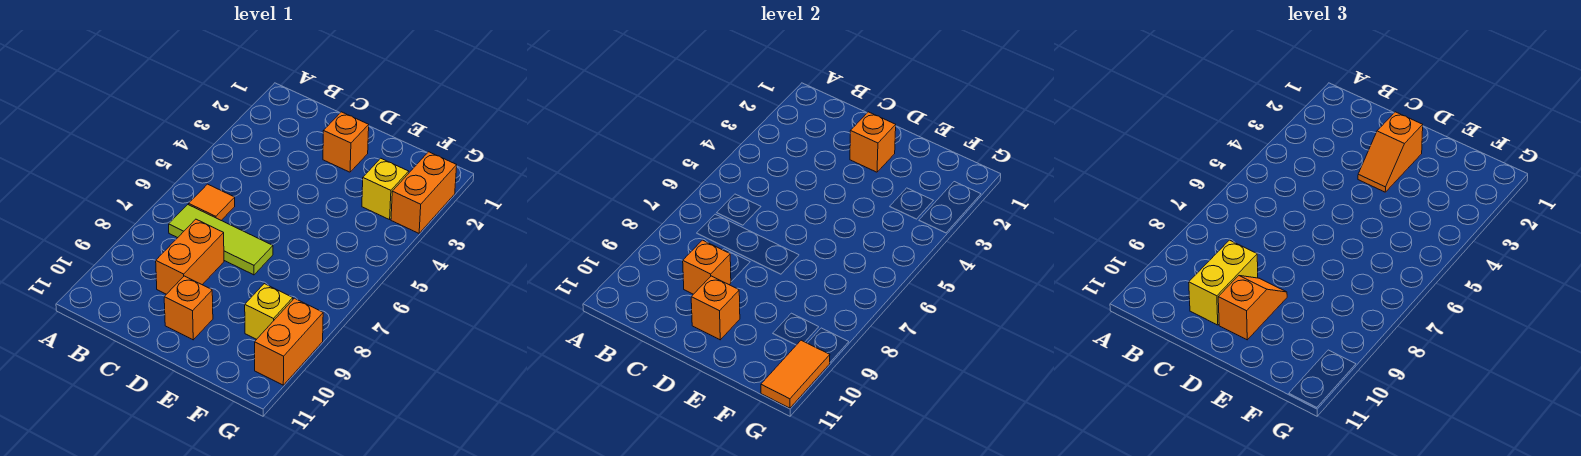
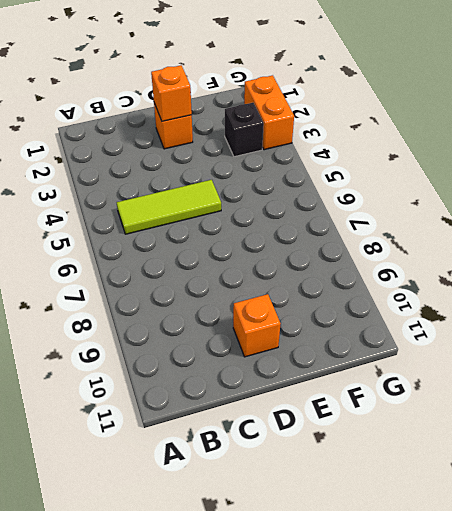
lime 1x3 tile [117,180,221,234] -> lime 1x3 tile moved to [169,205,273,275]
black 1x1 brick [225,103,264,157] -> yellow 1x1 brick [362,158,409,220]
none -> orange 1x1 tile [189,184,235,220]
none -> orange 1x2 brick [156,219,224,294]
none -> yellow 1x1 brick [245,284,293,339]

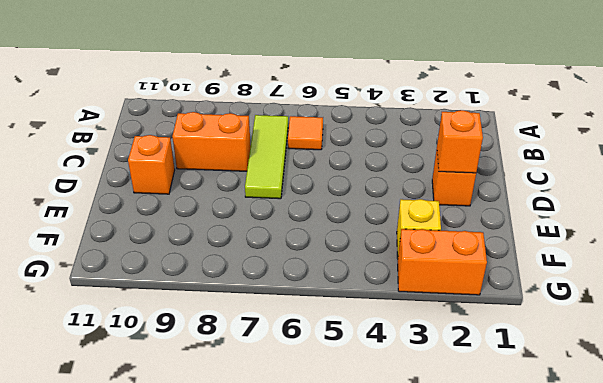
none -> yellow 1x1 brick [245,284,293,339]
none -> orange 1x2 brick [255,298,323,385]
none -> orange 1x1 brick [683,240,731,294]

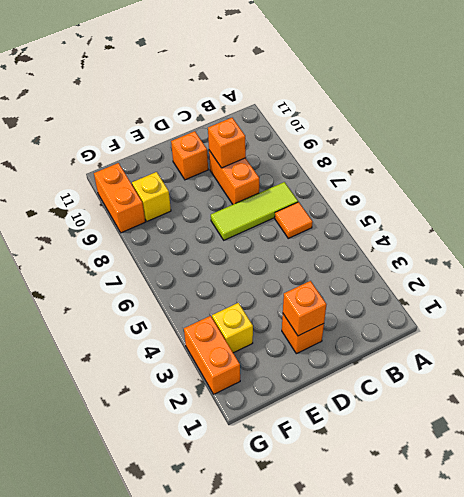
none -> orange 1x1 brick [691,276,740,340]
none -> orange 1x2 tile [761,340,830,408]
none -> yellow 1x2 brick [1189,240,1258,325]

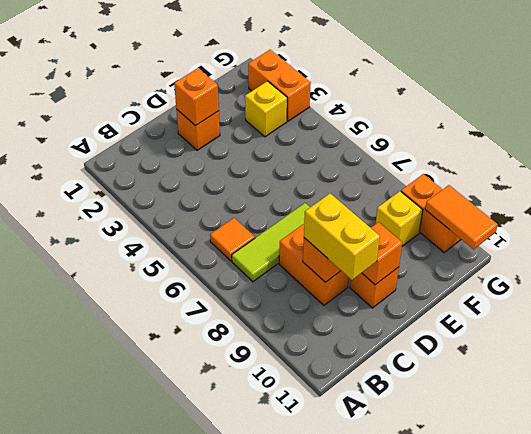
none -> orange 1x2 slope [1358,112,1423,192]
none -> orange 1x2 slope [1218,276,1287,340]

